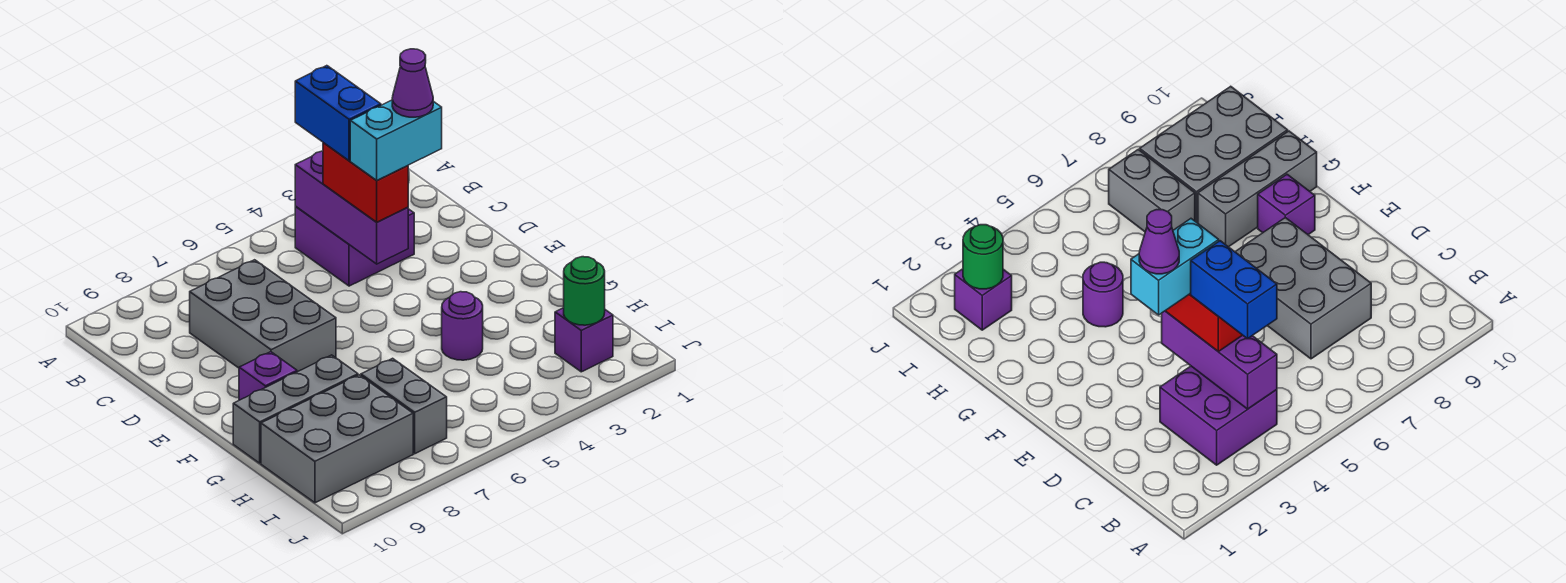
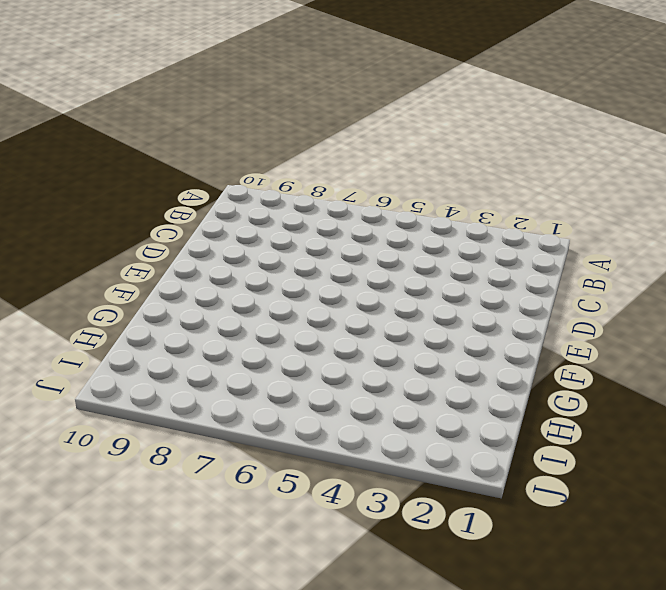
none -> purple 2x2 brick [295,207,414,286]
none -> grey 2x3 brick [190,260,336,372]
none -> purple 1x1 brick [239,352,297,400]

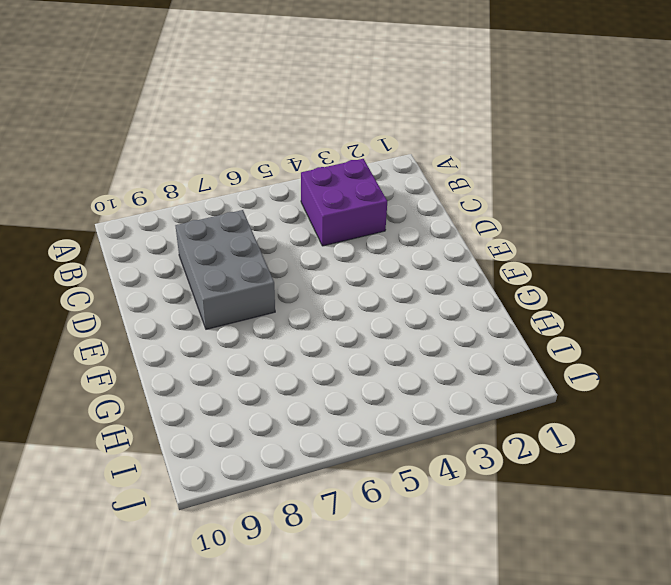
none -> purple 1x1 brick [239,352,297,400]
none -> purple 1x1 round brick [442,292,483,360]
none -> grey 1x3 brick [233,355,358,463]

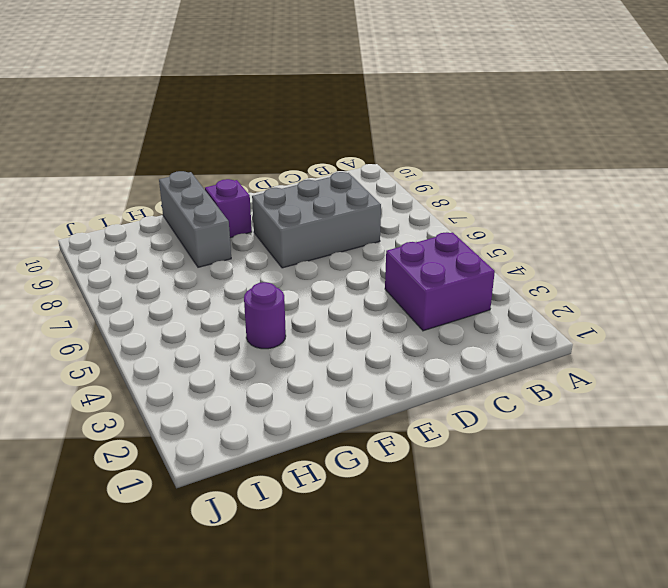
none -> grey 1x2 brick [361,358,447,454]
none -> grey 2x3 brick [261,375,413,503]
none -> purple 1x1 brick [555,308,613,372]

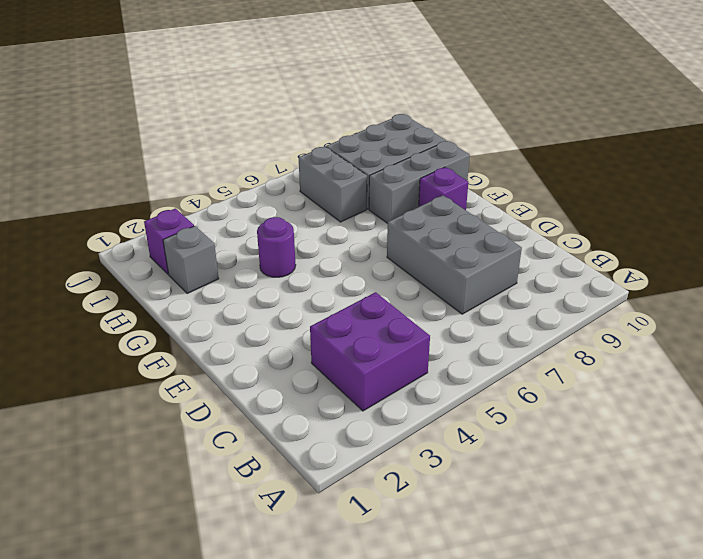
grey 1x1 brick [163,226,219,293] -> none
none -> purple 1x3 brick [295,151,408,264]
none -> green 1x1 round brick [564,257,605,325]
none -> red 1x2 brick [323,143,408,222]

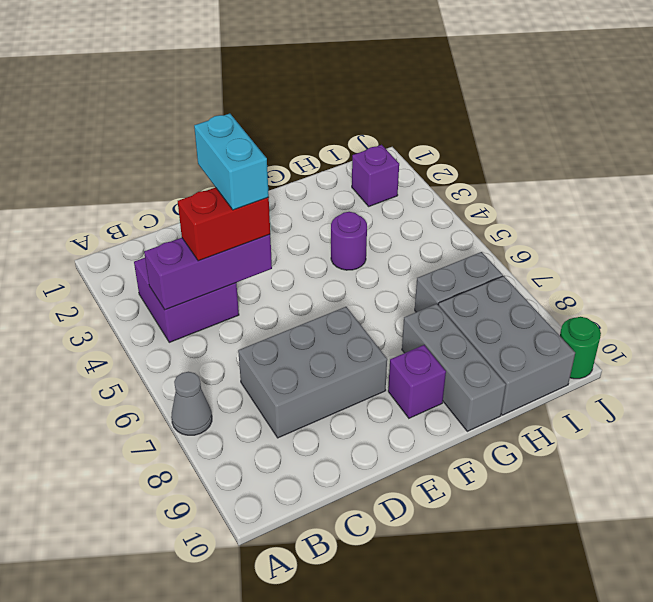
grey 1x1 cone [171,372,212,435] -> none
green 1x1 round brick [560,317,601,379] -> green 1x1 round brick moved to [564,257,605,325]
none -> blue 1x2 brick [295,66,381,161]
none -> purple 1x1 cone [392,49,433,117]

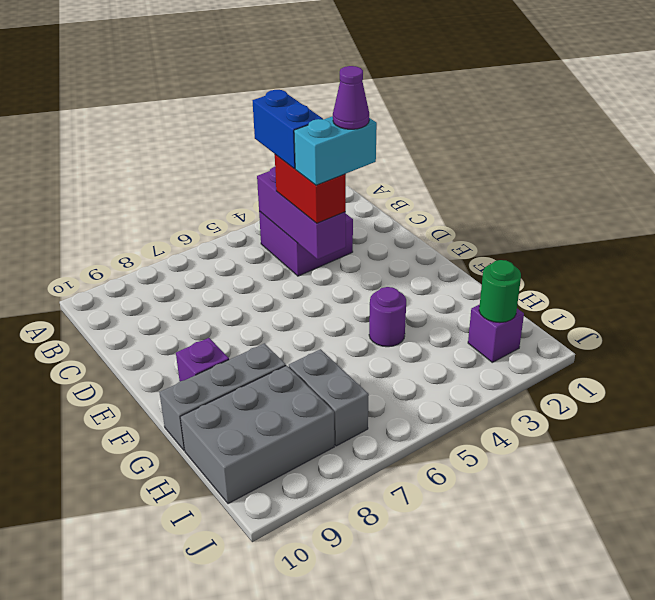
none -> grey 2x3 brick [190,260,336,372]

